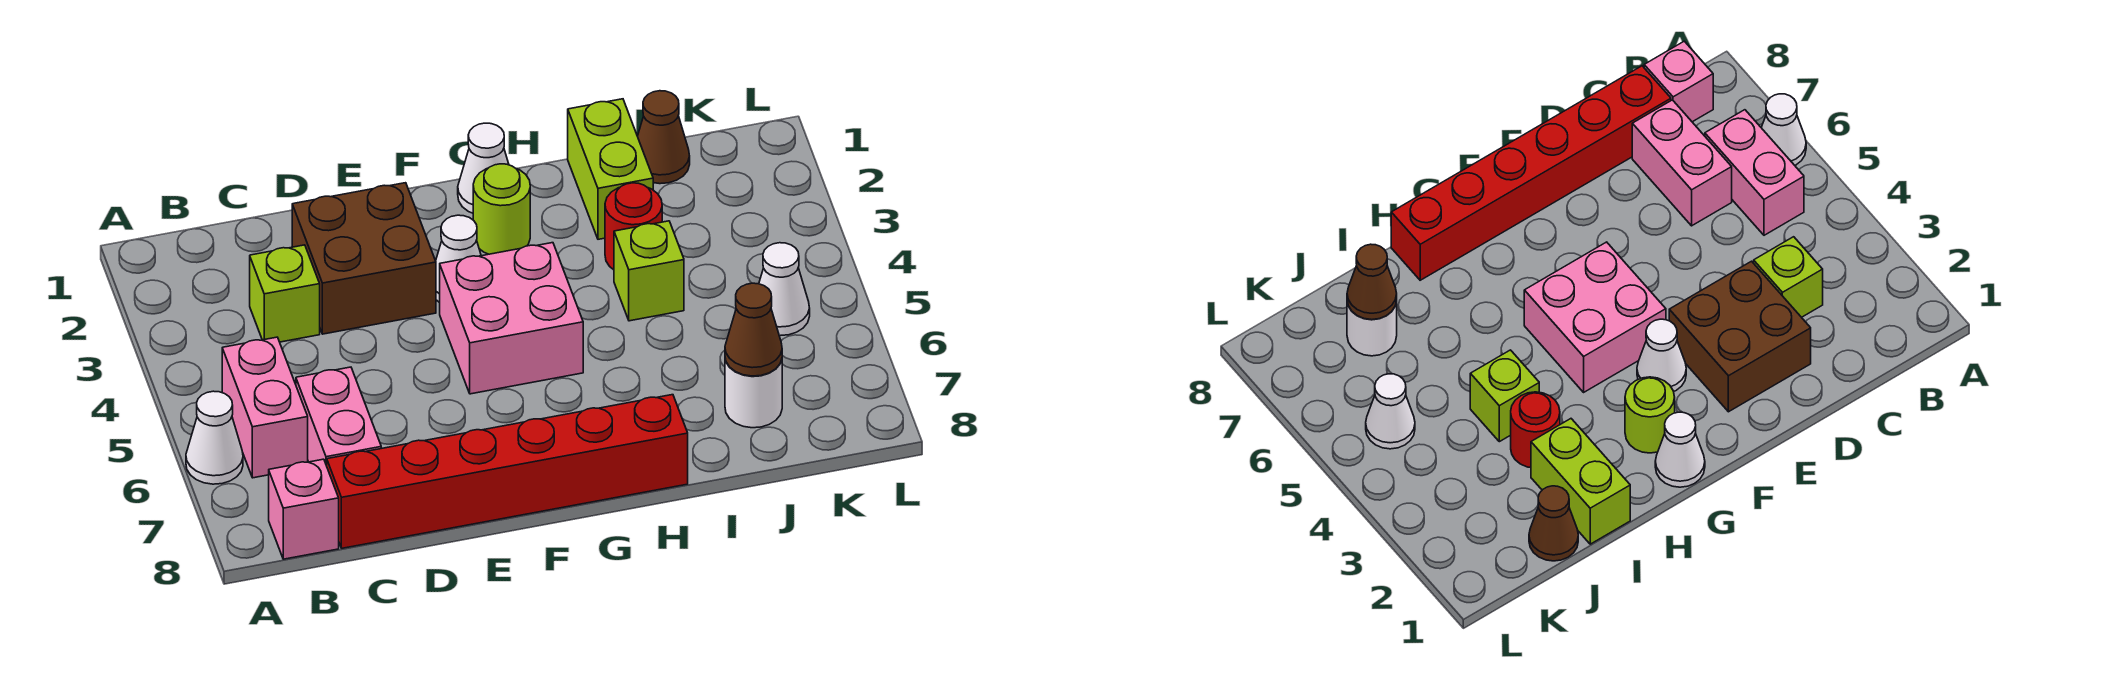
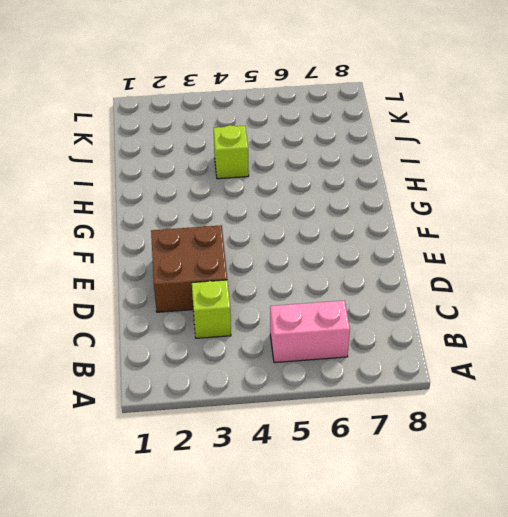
none -> white 1x1 cone [186,391,243,484]
none -> pink 1x1 brick [269,459,339,559]
none -> pink 1x2 brick [296,367,381,466]

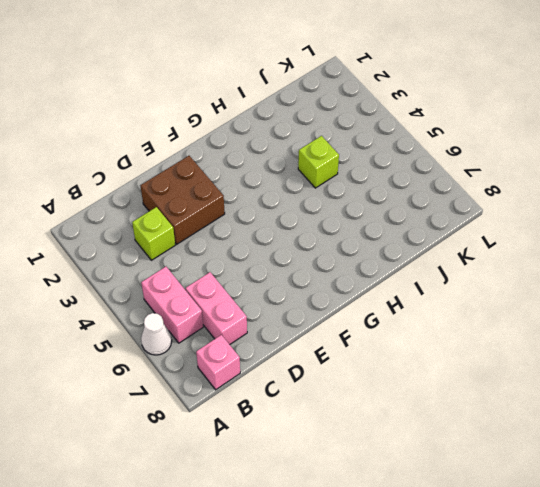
none -> red 1x6 brick [327,395,688,548]
none -> white 1x1 cone [436,215,481,303]
none -> pink 2x2 brick [440,243,583,394]

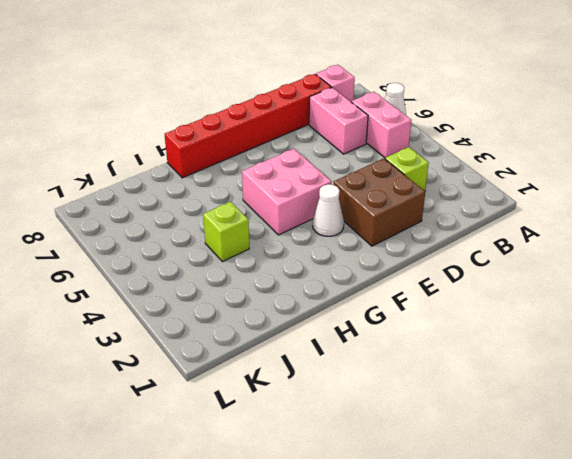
none -> white 1x1 cone [458,123,509,213]
none -> lime 1x1 round brick [473,164,530,254]
none -> lime 1x2 brick [568,99,653,239]

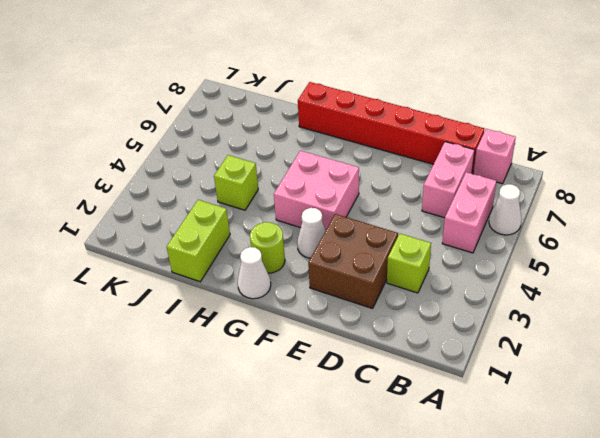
none -> red 1x1 round brick [605,183,662,270]
none -> brown 1x1 cone [637,91,690,184]
none -> white 1x1 round brick [725,359,782,428]

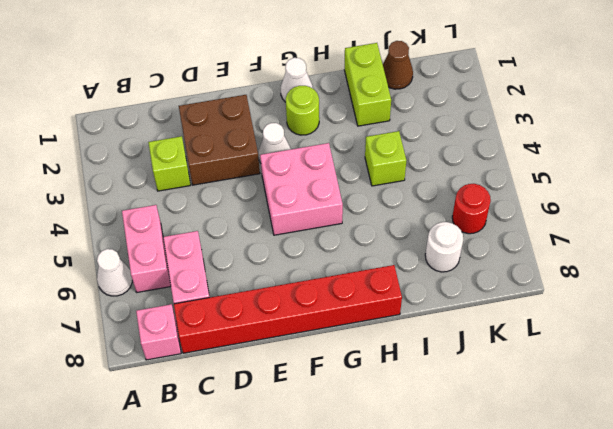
red 1x1 round brick [452,184,491,234] -> red 1x1 round brick moved to [605,183,662,270]
none -> white 1x1 cone [759,243,810,336]
none -> brown 1x1 cone [725,283,782,376]

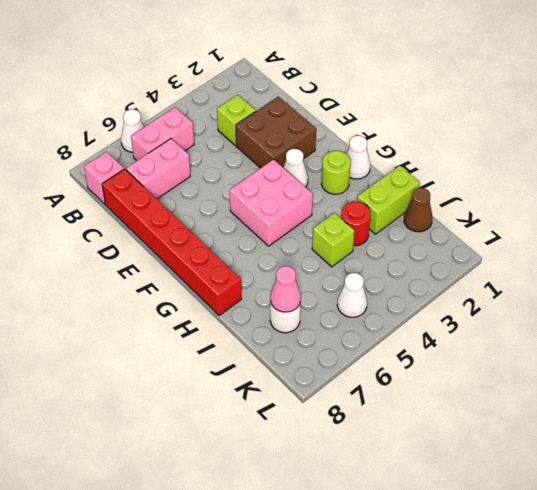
pink 1x1 cone [270,266,301,312] -> brown 1x1 cone [725,283,782,376]

